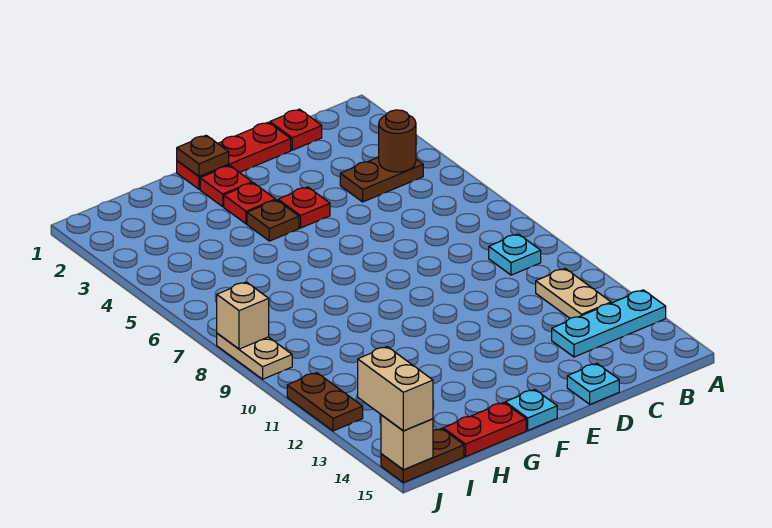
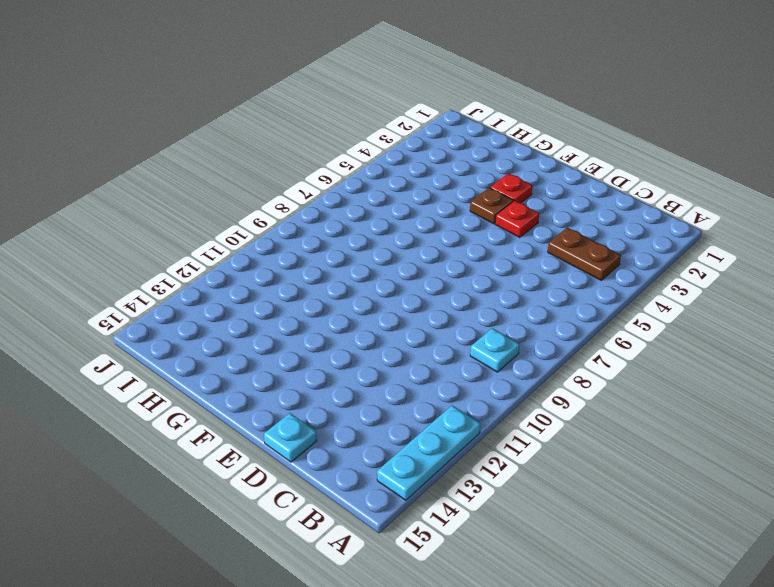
cyan 1x3 plate [377,405,481,500] -> cyan 1x3 plate turned to [552,290,666,357]
none -> tan 1x2 plate [536,269,611,318]
none -> red 1x1 plate [270,109,322,150]
none -> red 1x3 plate [177,122,291,189]

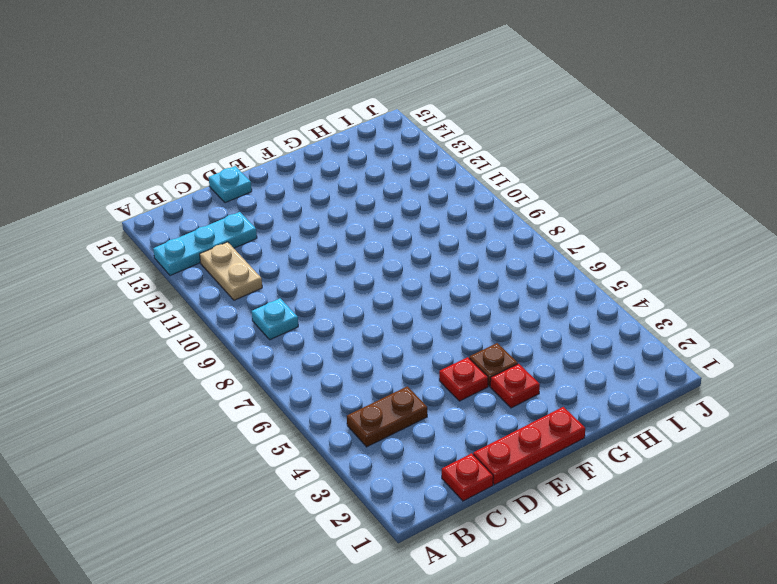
none -> red 1x1 plate [200,165,252,206]
none -> cyan 1x1 plate [505,390,557,430]
none -> red 1x2 plate [443,403,526,456]

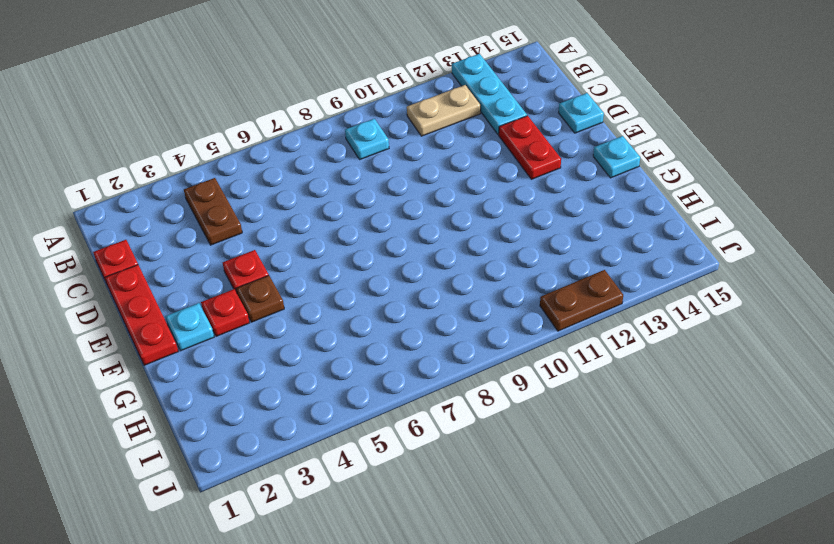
red 1x2 plate [499,116,561,179] -> red 1x2 plate moved to [443,403,526,456]
cyan 1x1 plate [165,303,214,351] -> red 1x1 plate [200,165,252,206]
none -> brown 1x2 plate [381,428,464,483]
none -> tan 1x2 plate [217,333,292,379]
none -> brown 1x1 round brick [379,110,416,172]

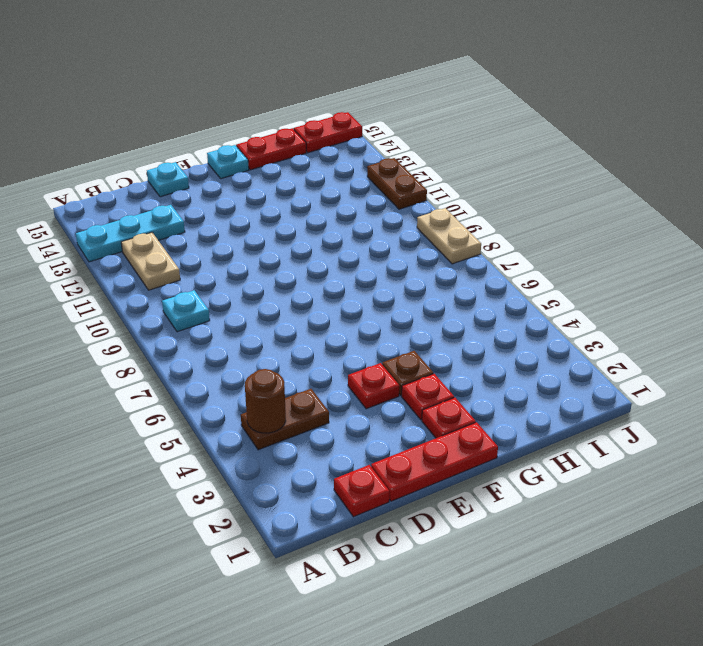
red 1x2 plate [294,112,362,153] -> brown 1x2 plate [381,428,464,483]
none -> brown 1x1 plate [177,135,229,177]
none -> tan 1x1 brick [217,282,269,349]
none -> tan 1x1 brick [381,415,433,470]

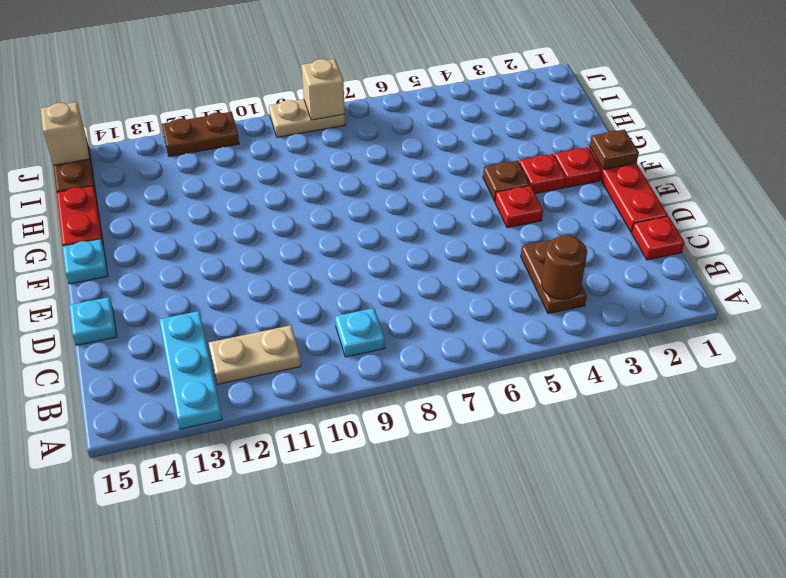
none -> tan 1x2 brick [358,347,433,431]

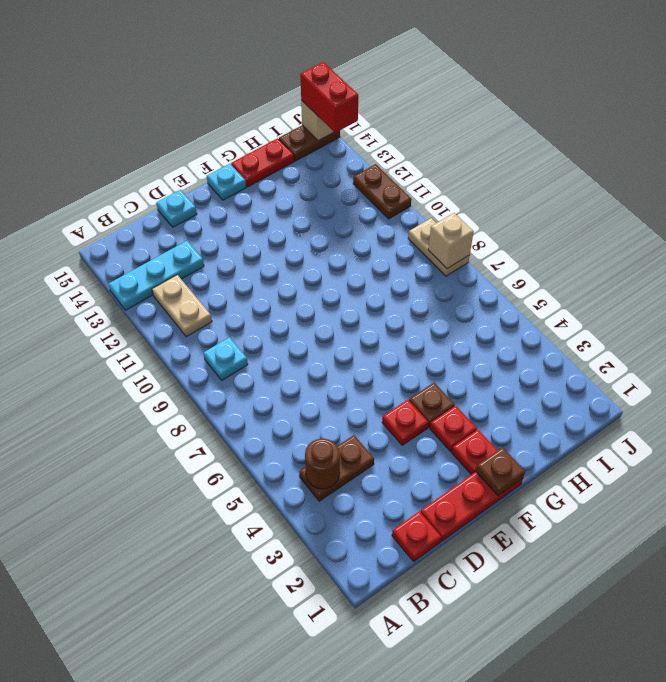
red 1x2 brick [300,62,358,133] -> tan 1x2 brick [358,347,433,431]

